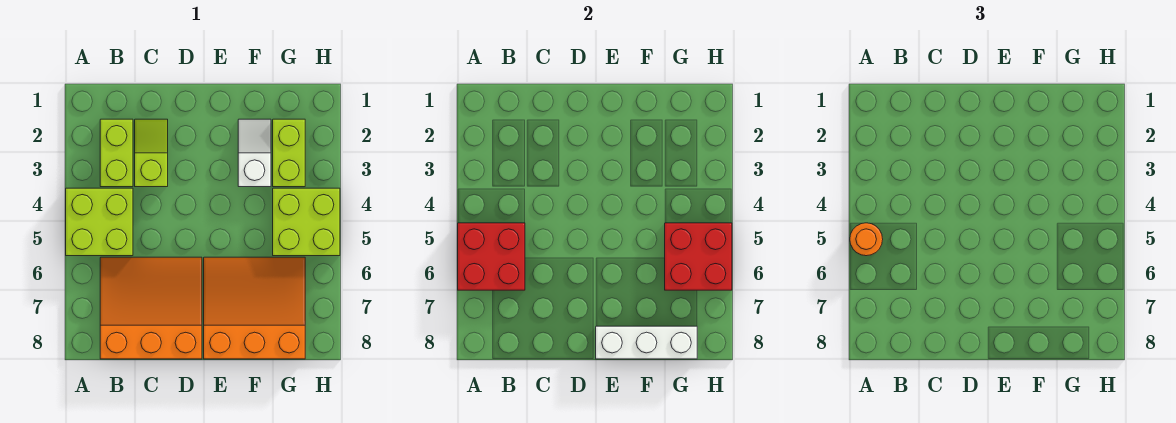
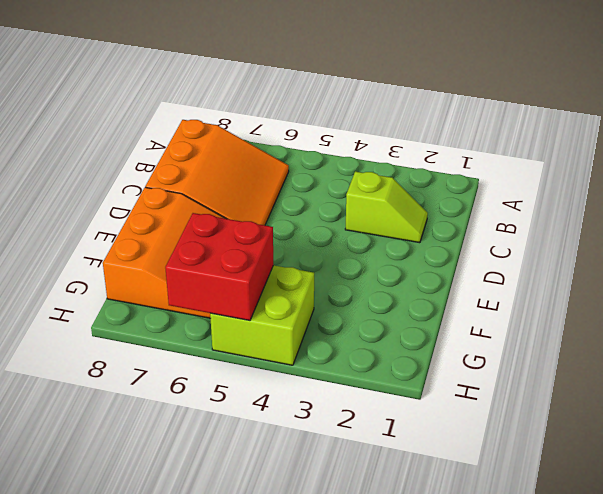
none -> lime 2x2 brick [66,188,133,256]
none -> lime 1x2 brick [100,119,133,187]
none -> white 1x2 slope [238,119,271,187]

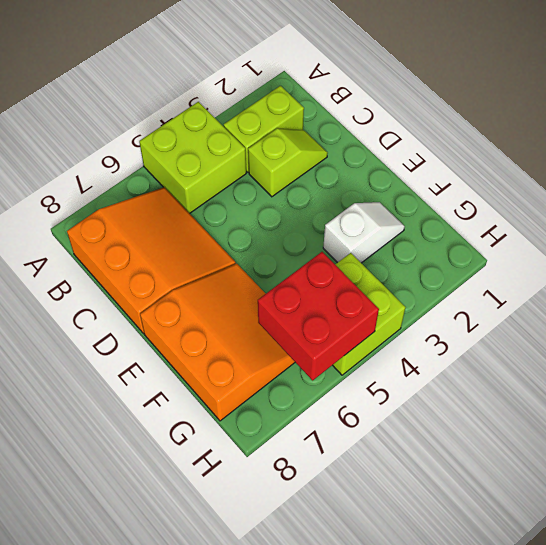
none -> lime 1x2 brick [273,119,305,187]
none -> red 2x2 brick [458,223,525,290]
none -> white 1x3 brick [596,326,697,359]

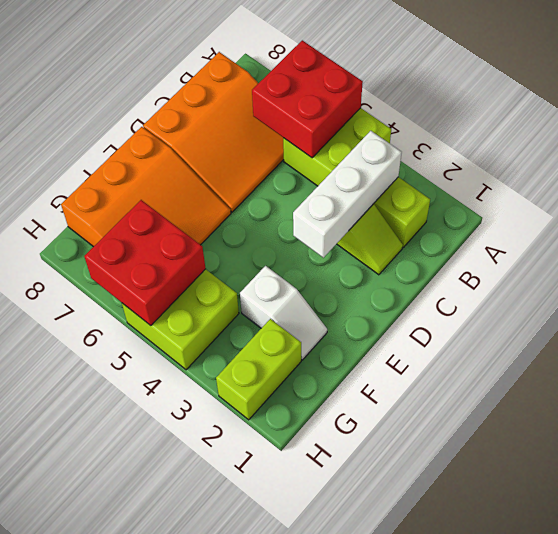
white 1x3 brick [293,131,402,258] -> white 1x3 brick moved to [596,326,697,359]
lime 1x2 brick [216,319,301,420] -> lime 1x2 brick turned to [273,119,305,187]
none -> orange 1x1 round brick [850,223,883,256]

